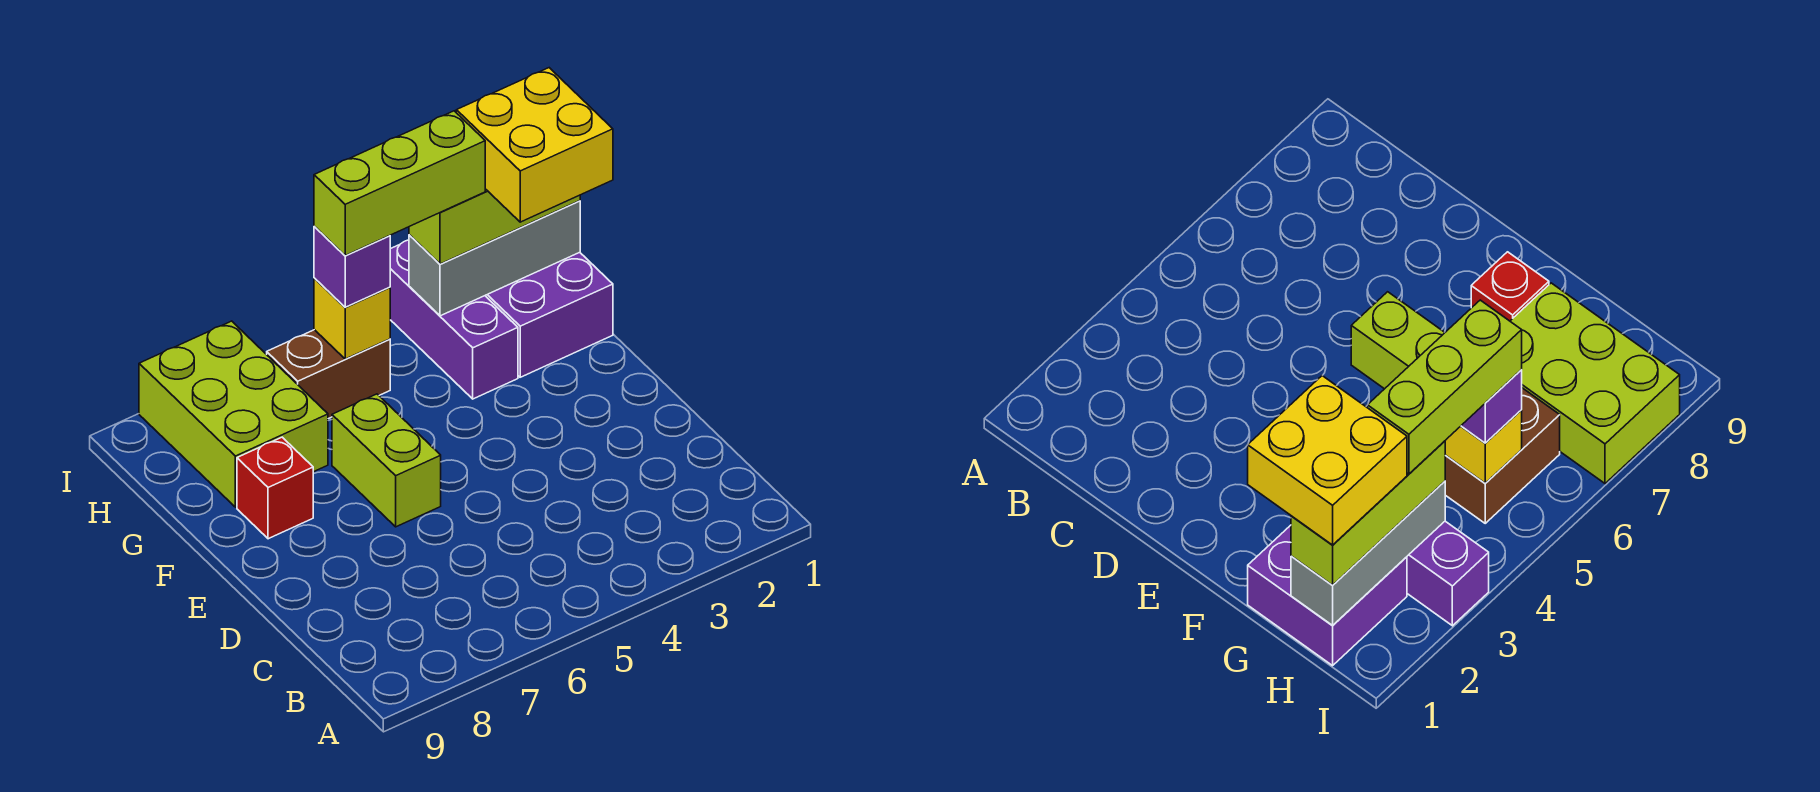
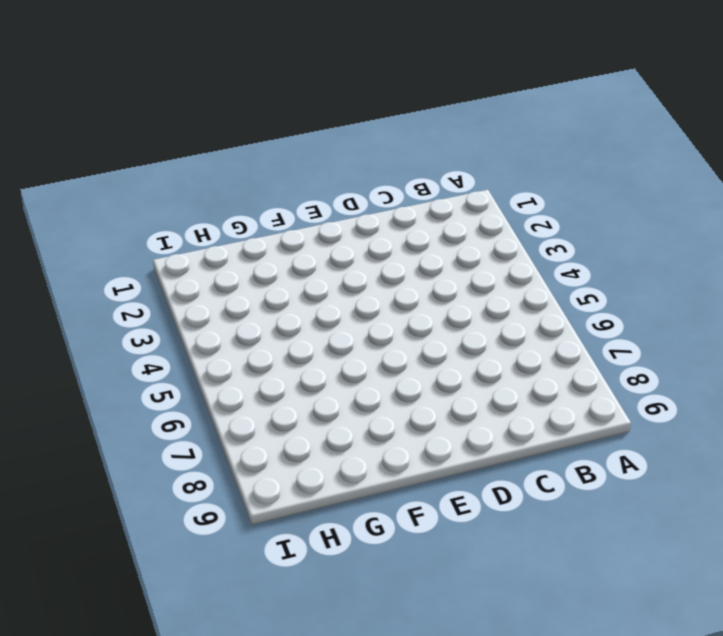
none -> lime 1x2 brick [332,394,441,527]
none -> red 1x1 brick [237,437,313,539]
none -> purple 2x2 brick [485,252,613,377]

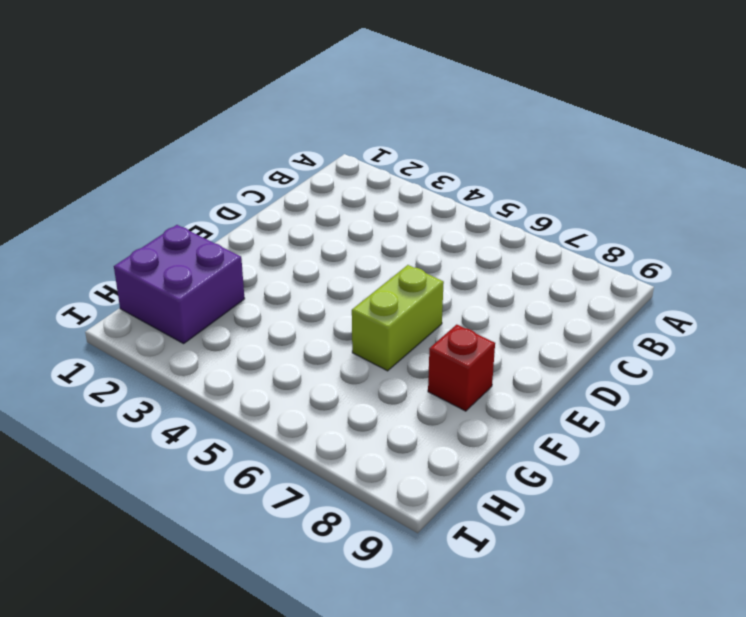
none -> purple 1x3 brick [390,240,518,399]
none -> lime 2x3 brick [139,321,328,507]
none -> brown 1x2 brick [267,330,390,419]

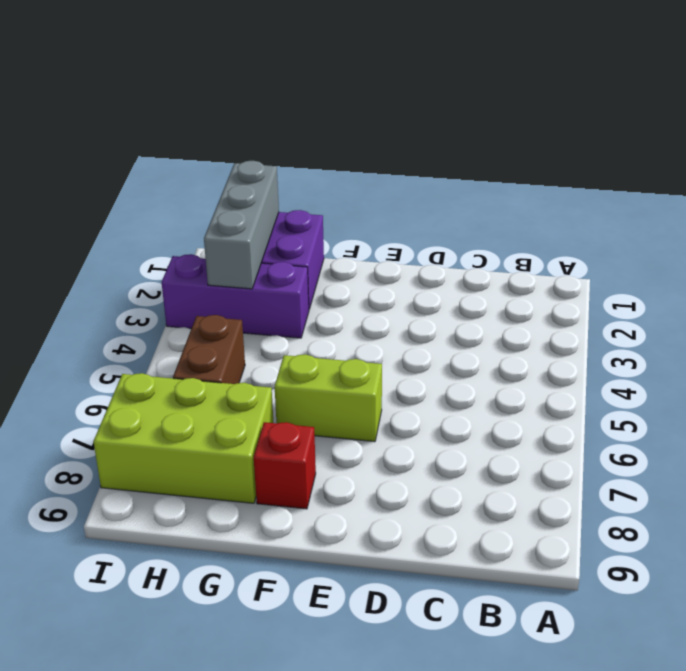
none -> yellow 1x1 brick [314,278,390,359]
none -> lime 1x3 brick [409,189,580,264]
none -> purple 1x1 brick [314,227,390,307]

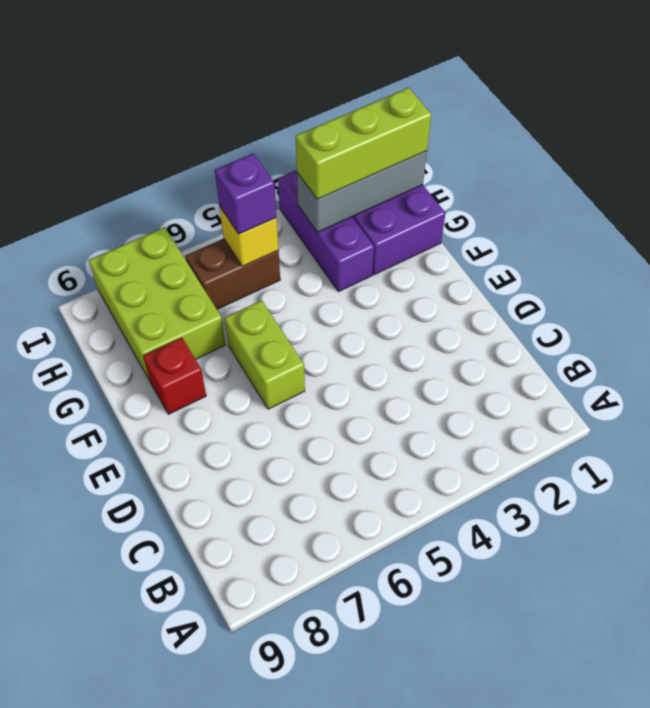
none -> yellow 2x2 brick [456,68,613,222]
none -> lime 1x3 brick [314,111,485,255]

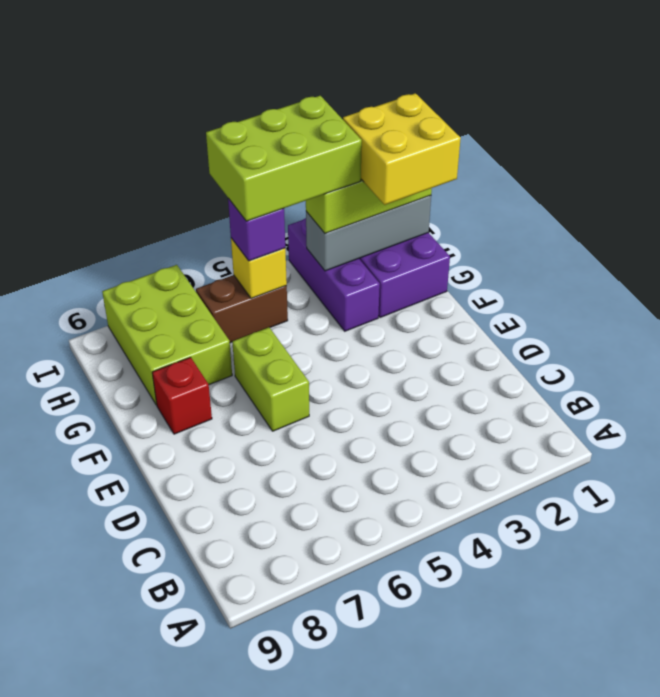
lime 2x3 brick [206,96,362,221] -> lime 1x3 brick [314,111,485,255]

